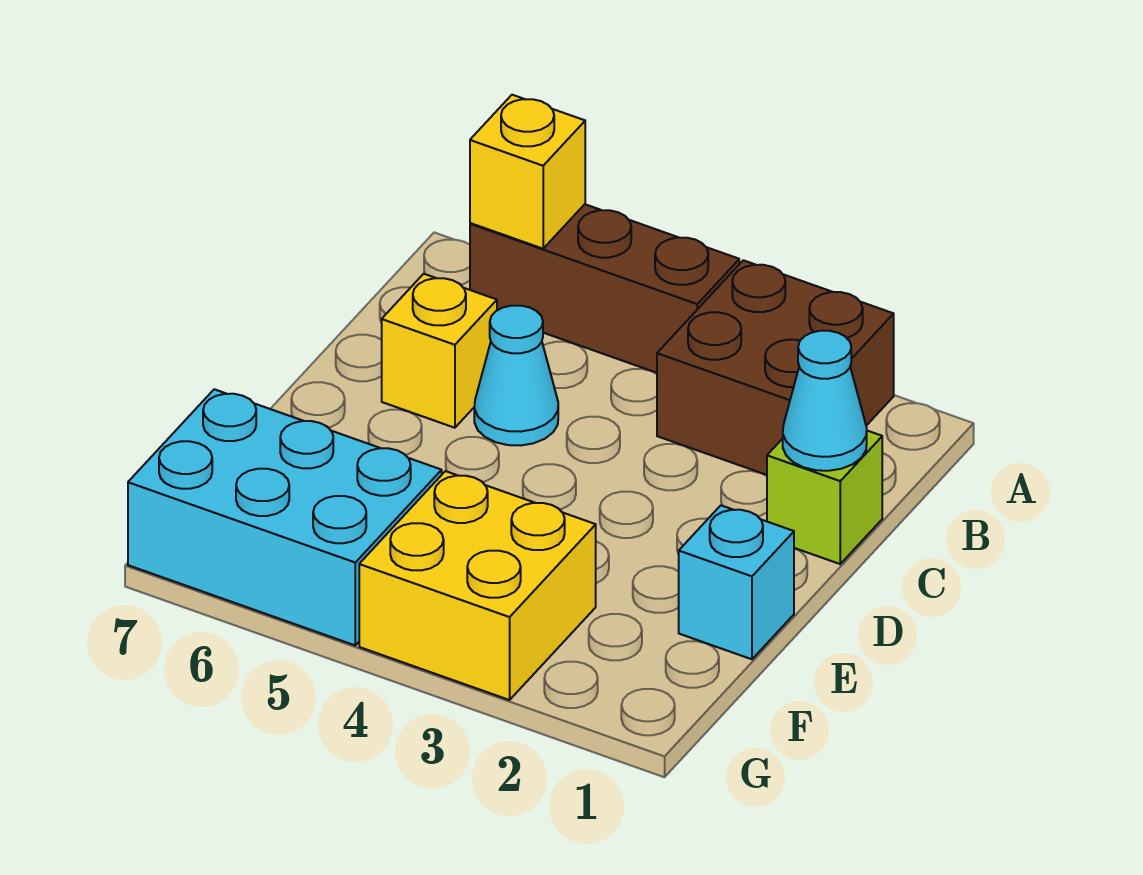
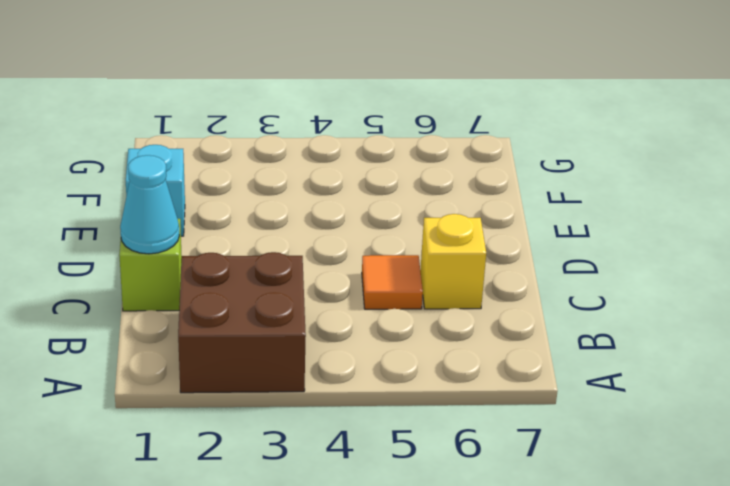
orange 1x1 tile [362,255,423,309] -> cyan 1x1 cone [474,306,558,445]
none -> brown 1x3 brick [470,204,739,373]
none -> yellow 2x2 brick [359,471,596,700]

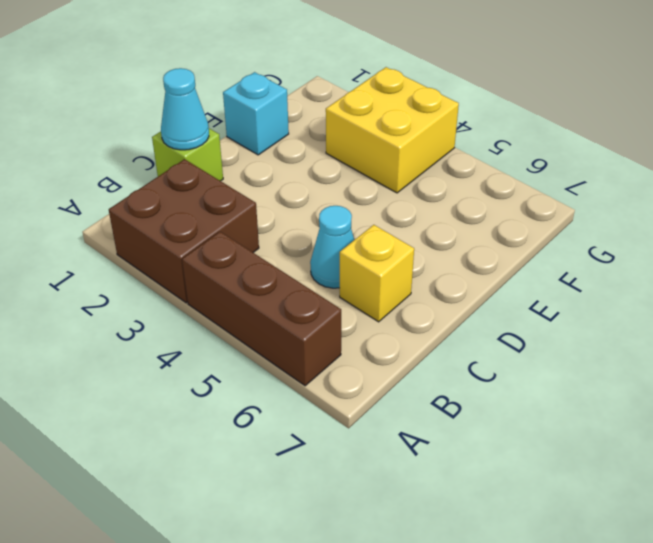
none -> cyan 2x3 brick [128,389,442,645]
none -> yellow 1x1 brick [470,95,585,249]

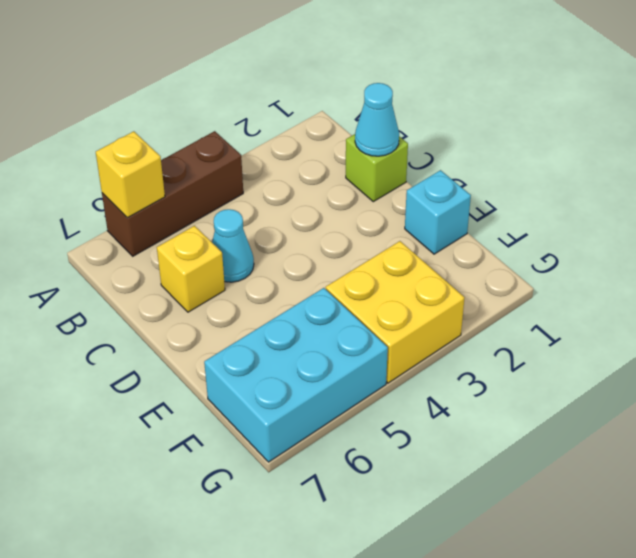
none -> brown 2x2 brick [657,260,894,475]

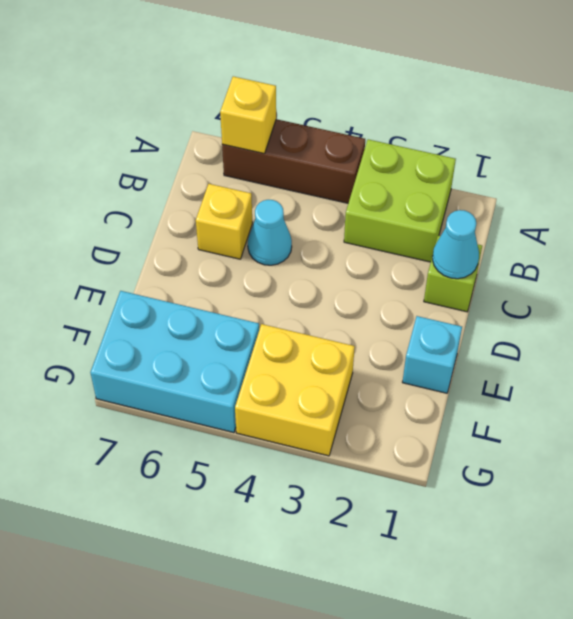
lime 2x2 brick [344,139,456,262] -> brown 2x2 brick [657,260,894,475]

